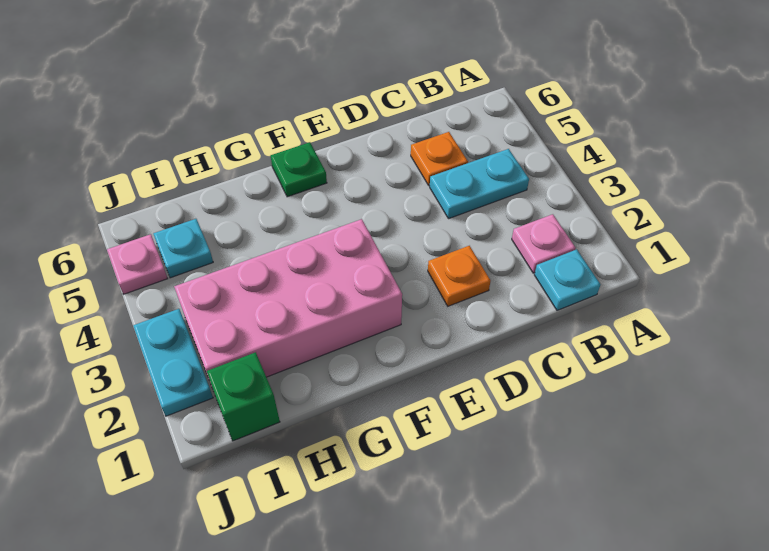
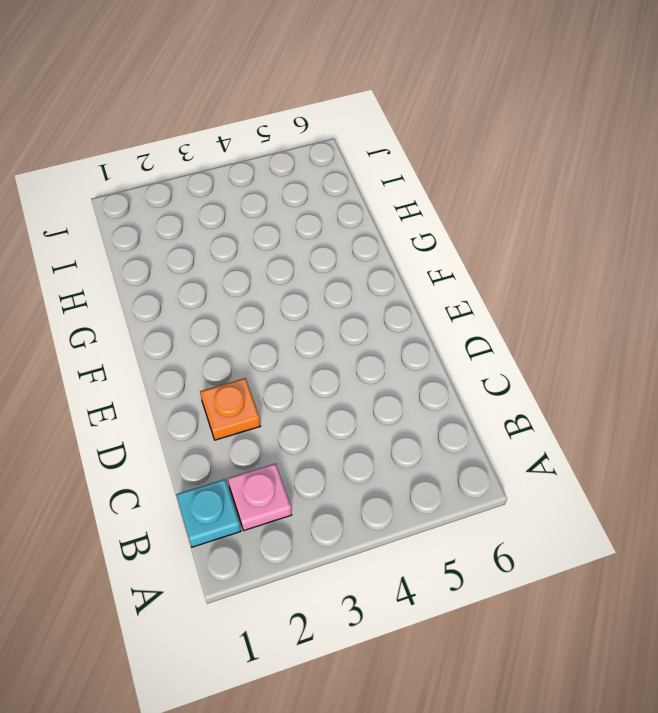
none -> cyan 1x2 plate [430,149,529,219]
none -> orange 1x1 plate [411,132,468,186]

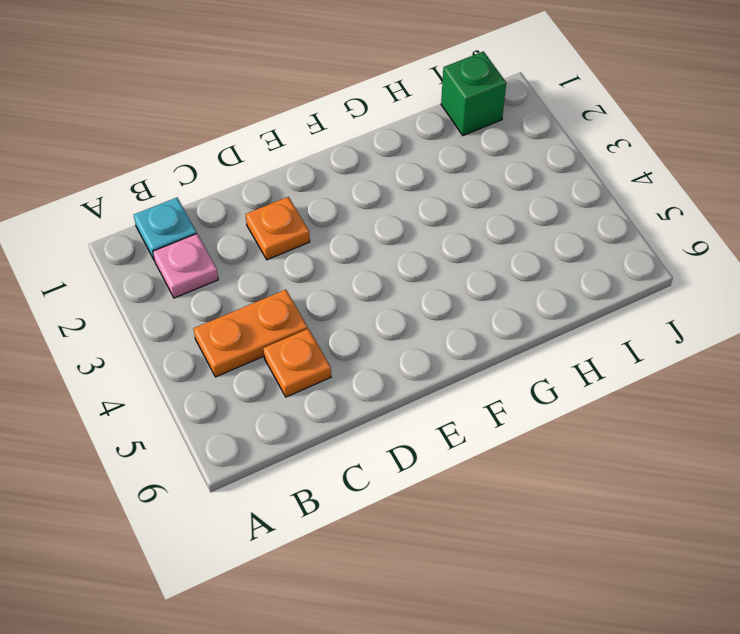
orange 1x2 plate [193,290,308,377] -> cyan 1x2 plate [430,149,529,219]
none -> pink 2x4 brick [174,219,402,389]
none -> green 1x1 plate [271,142,327,197]

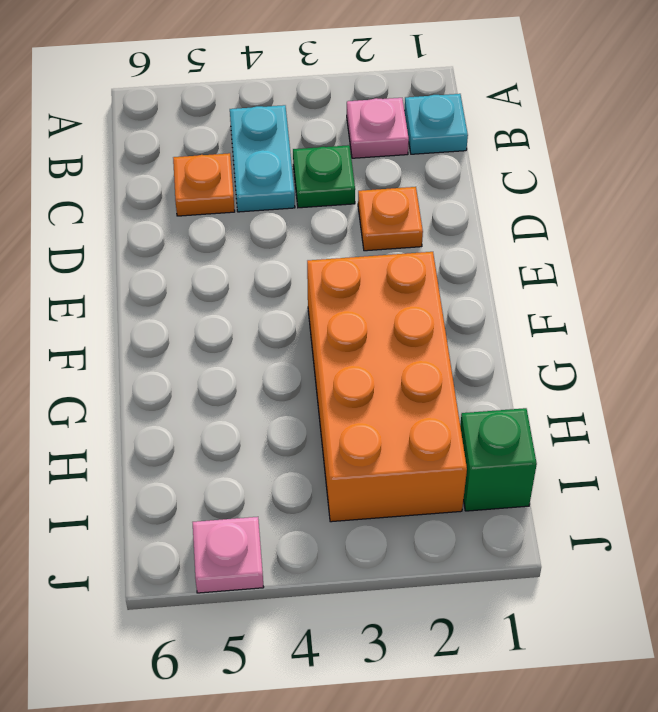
green 1x1 plate [293,145,355,208] -> green 1x1 plate moved to [271,142,327,197]
orange 2x4 brick [307,252,467,522] -> pink 2x4 brick [174,219,402,389]
none -> cyan 1x1 plate [153,219,213,278]
none -> cyan 1x2 plate [133,309,213,416]

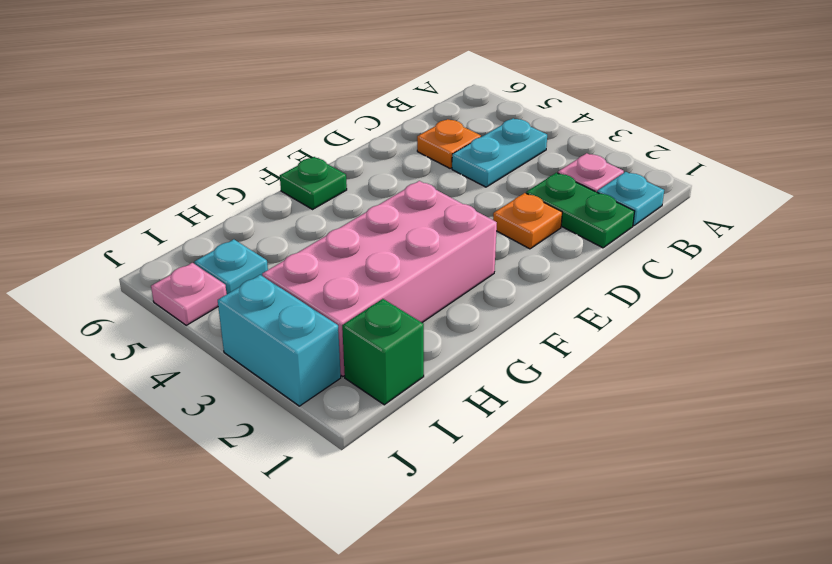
green 1x2 plate [526,173,635,248] -> none
cyan 1x2 brick [218,275,341,406] -> cyan 1x2 plate [133,309,213,416]

